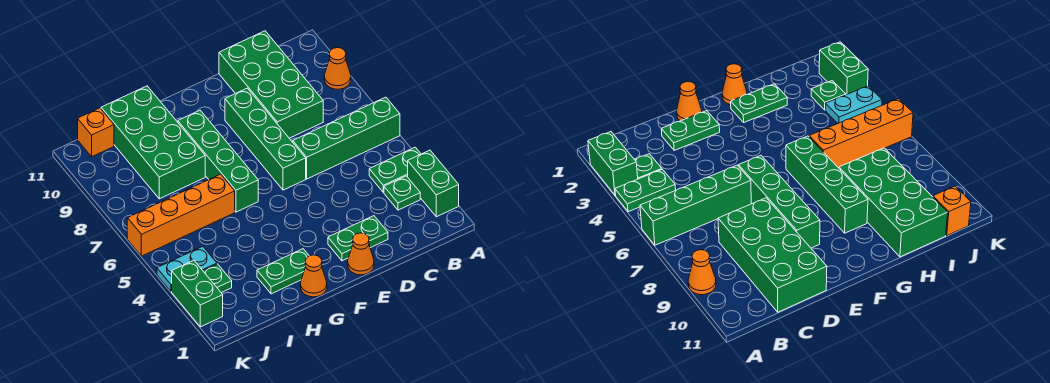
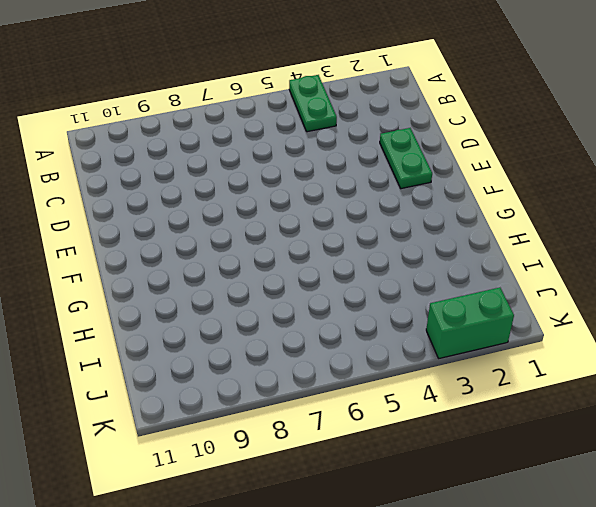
none -> green 1x2 brick [408,150,459,217]
none -> green 1x4 brick [293,97,400,179]
none -> orange 1x1 cone [324,48,351,89]

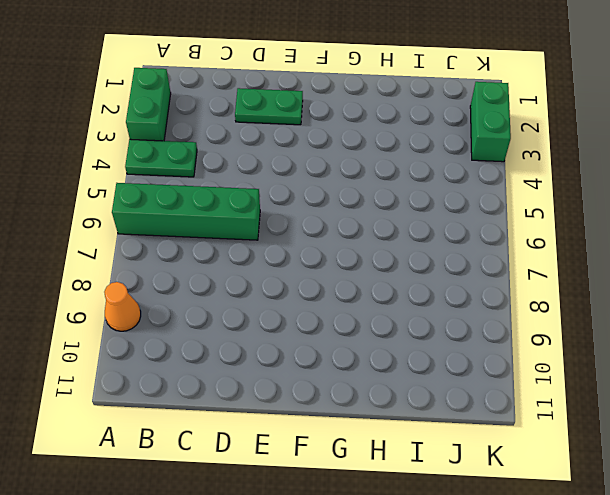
none -> green 1x1 plate [384,176,420,210]
none -> green 2x4 brick [219,31,323,138]
none -> orange 1x1 cone [348,233,374,275]

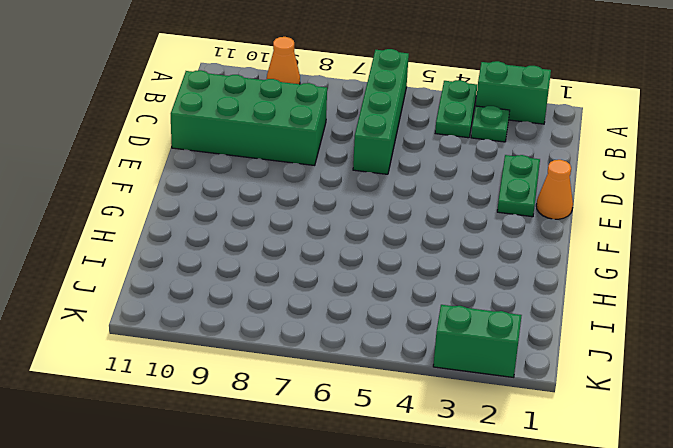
none -> green 1x4 brick [225,88,306,190]
none -> orange 1x1 cone [300,255,327,297]
none -> green 1x2 plate [257,249,309,294]

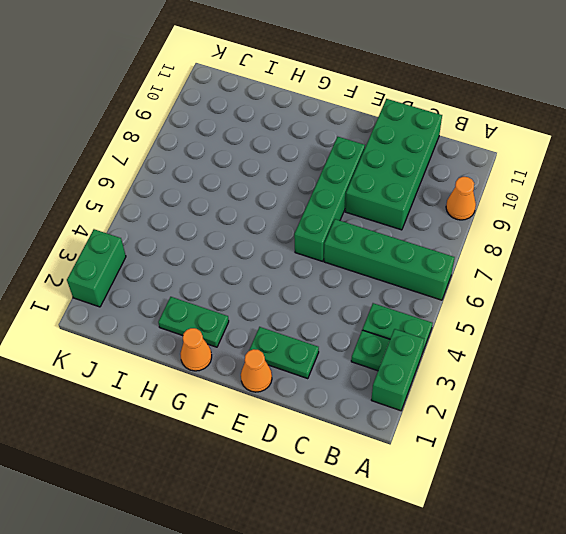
none -> green 1x4 brick [178,110,258,212]
none -> orange 1x4 brick [127,174,235,256]
none -> green 2x4 brick [101,86,205,199]

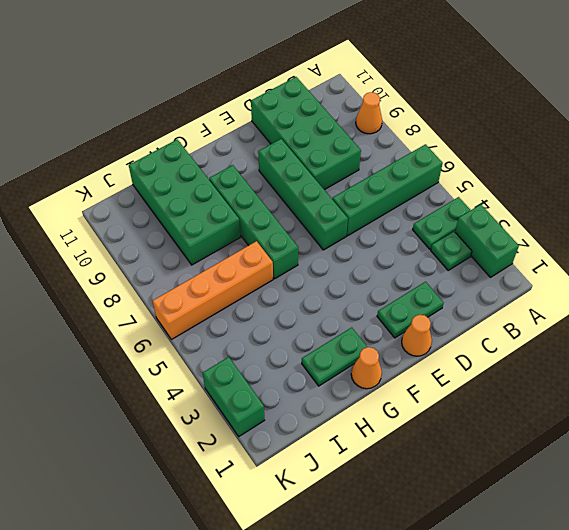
none -> green 1x1 plate [203,264,232,293]
none -> cyan 1x2 plate [157,246,217,291]
none -> orange 1x1 brick [78,108,114,157]

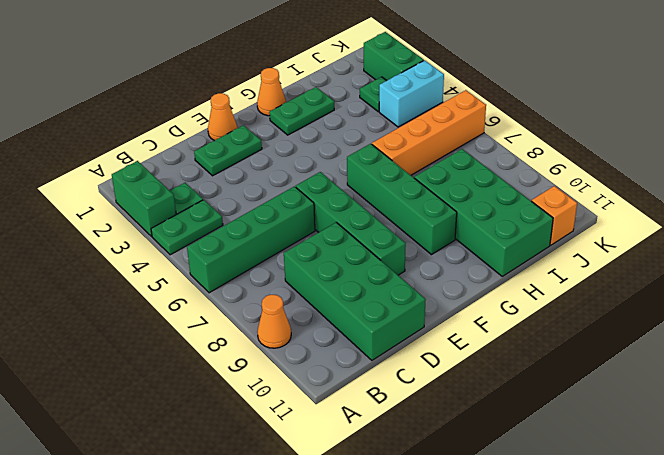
cyan 1x2 brick [379,60,444,127] -> cyan 1x2 plate [157,246,217,291]

